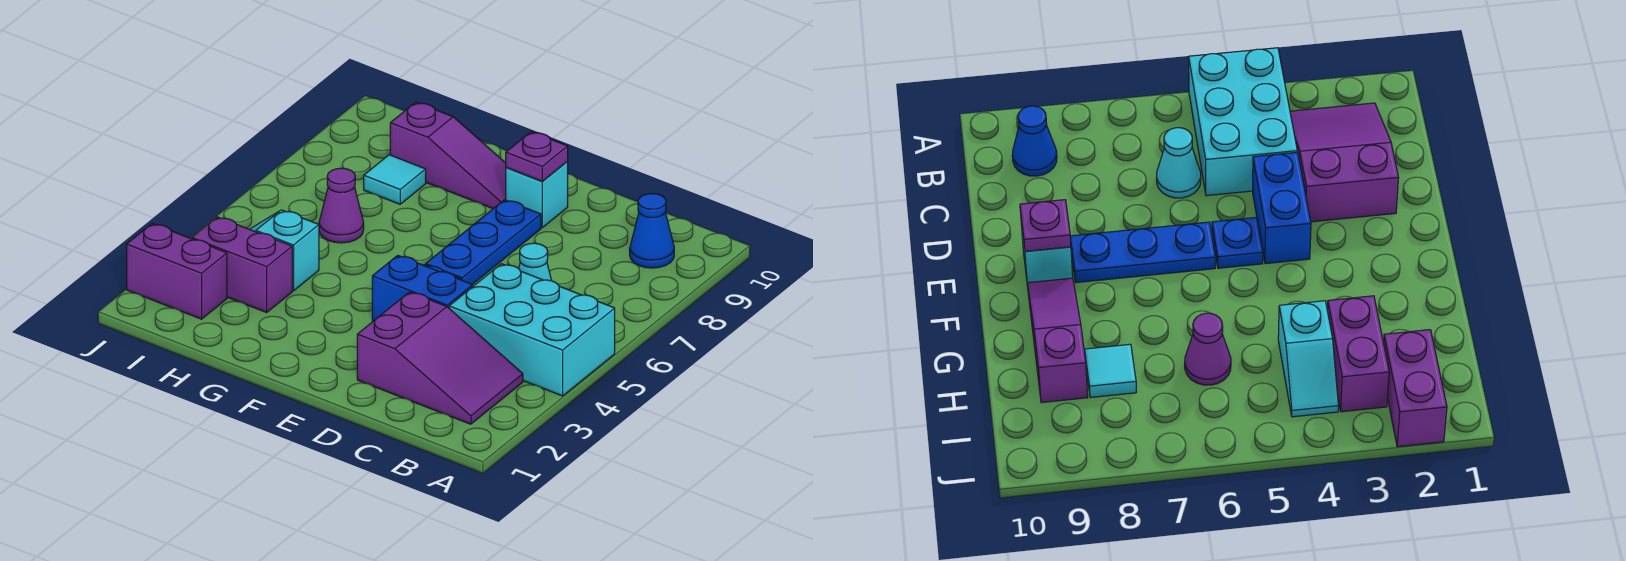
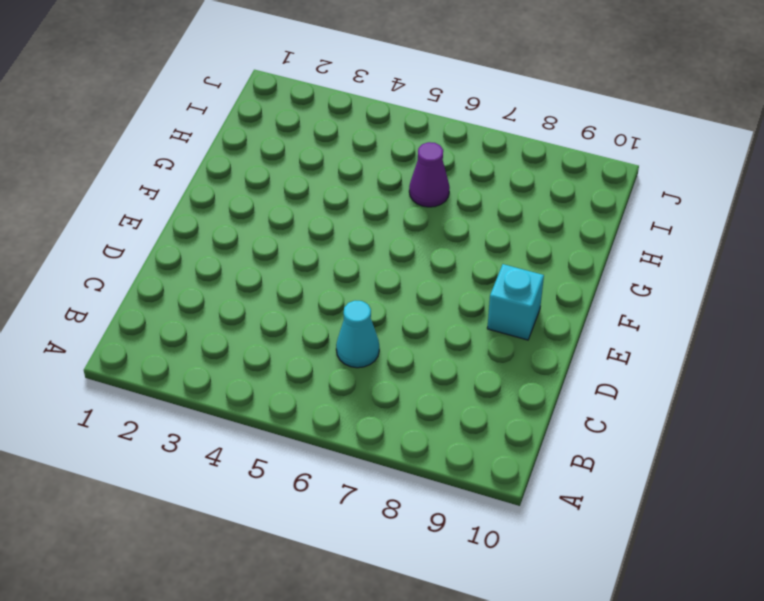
none -> cyan 2x3 brick [449,264,615,396]
none -> purple 2x3 slope [357,292,523,424]
none -> blue 1x1 cone [630,194,674,268]

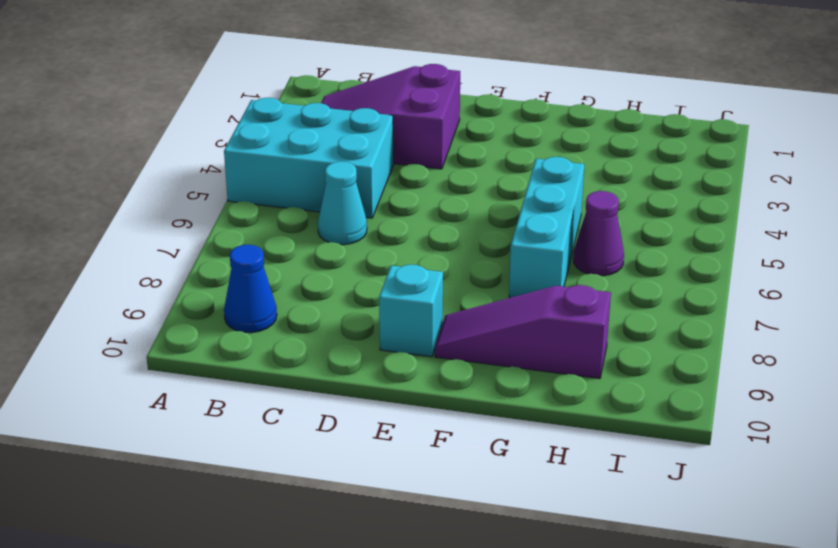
cyan 1x3 brick [509,157,584,298] -> none
none -> blue 1x2 brick [372,255,473,322]
none -> blue 1x1 plate [1212,217,1263,268]
none -> blue 1x3 plate [426,200,541,284]

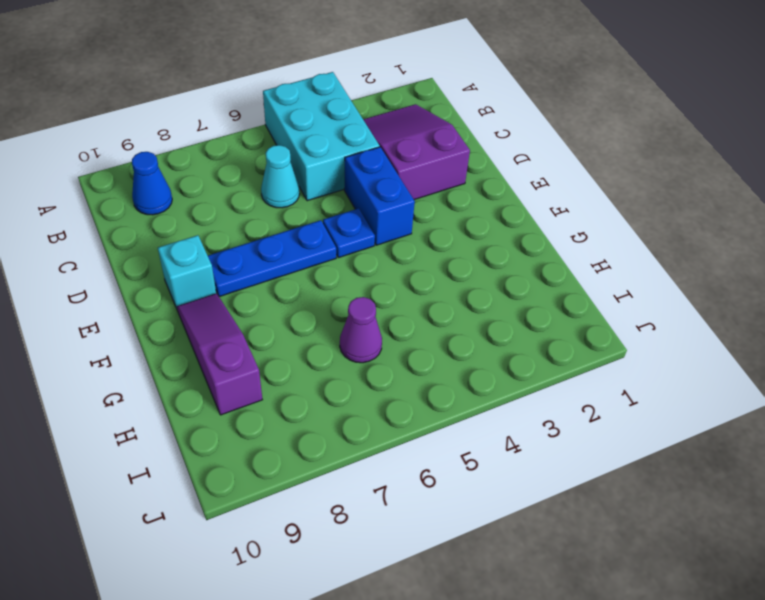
none -> purple 1x2 brick [192,217,292,312]
none -> cyan 1x2 slope [250,210,319,291]
none -> cyan 1x1 tile [364,155,426,204]

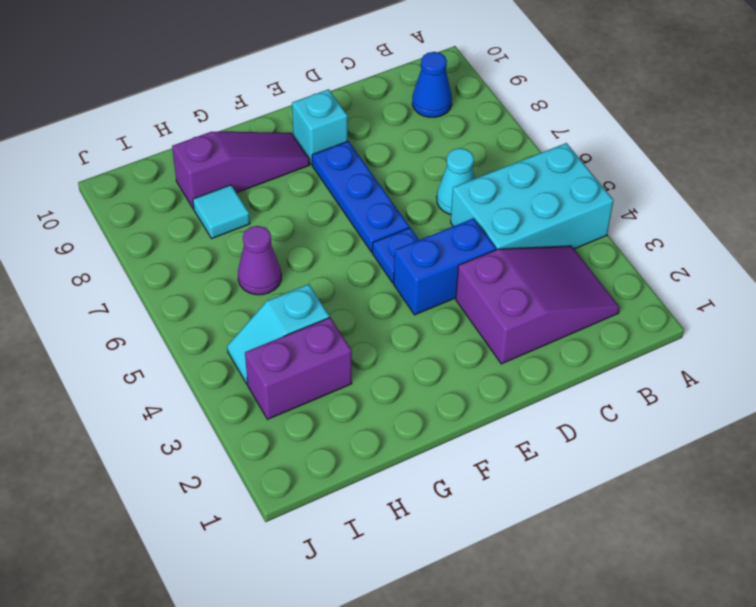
none -> purple 1x2 brick [127,224,227,319]
none -> purple 1x1 plate [506,132,568,181]

